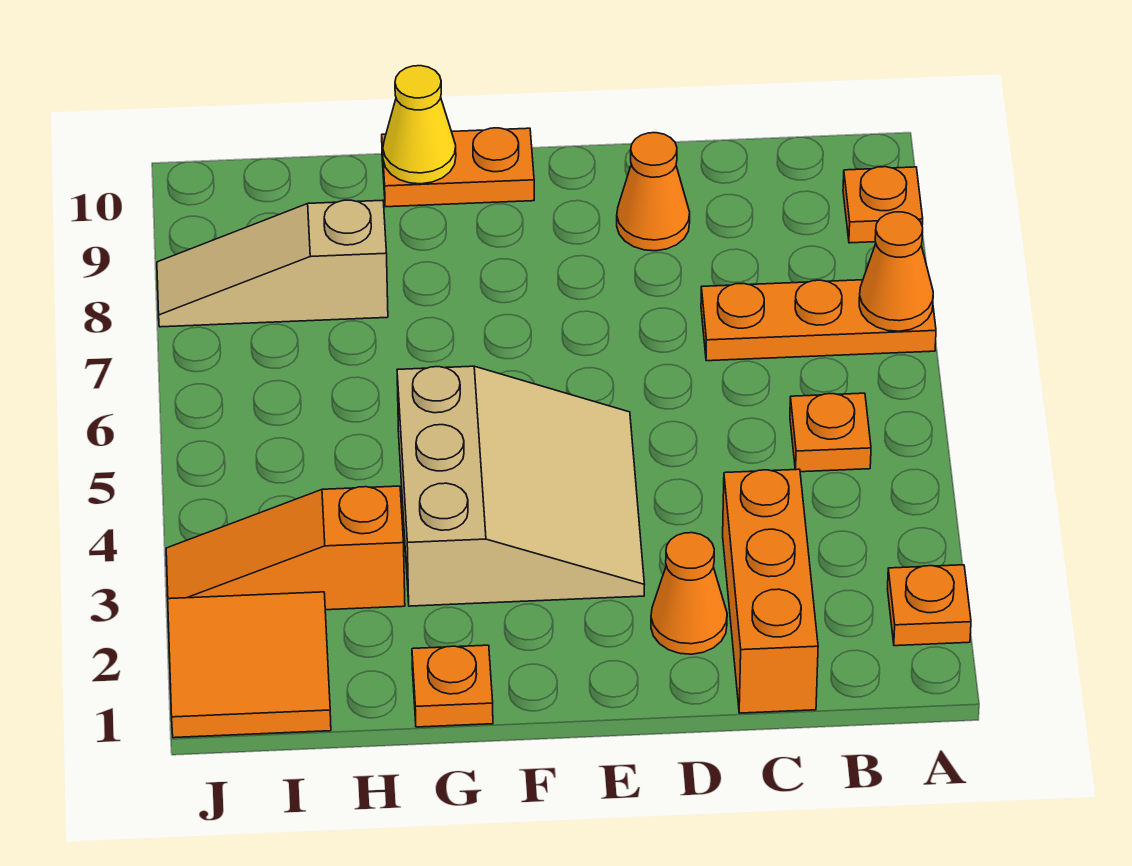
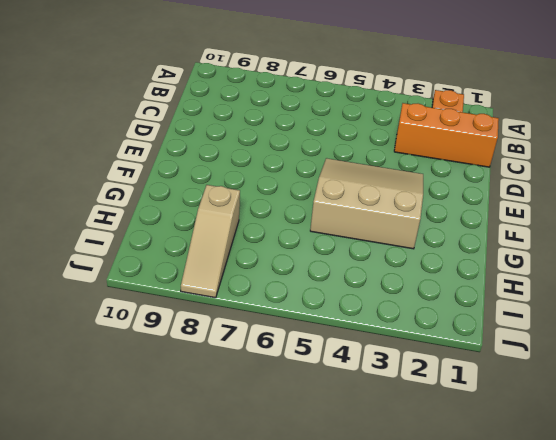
none -> orange 1x3 plate [701,280,936,361]
none -> orange 1x1 plate [843,167,923,243]
none -> orange 1x1 plate [790,393,871,472]

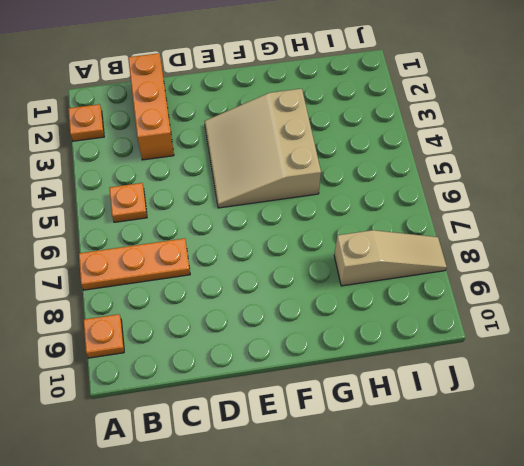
none -> orange 1x1 cone [651,533,727,654]
none -> orange 1x1 cone [617,133,690,251]
none -> orange 1x2 plate [382,128,534,207]

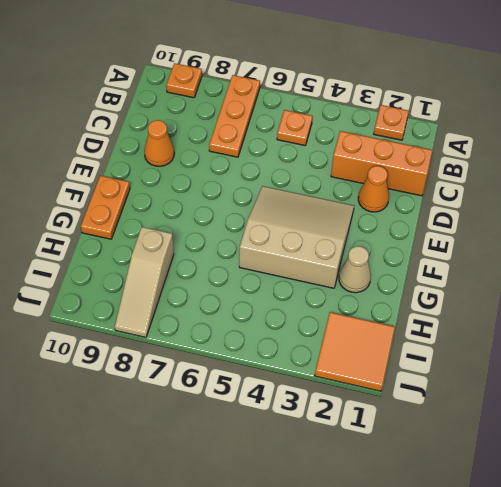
tan 1x1 cone [339,246,371,293] -> none
none -> orange 1x1 plate [412,645,493,727]
none -> orange 1x3 slope [166,486,405,610]
none -> orange 1x1 cone [859,212,933,331]

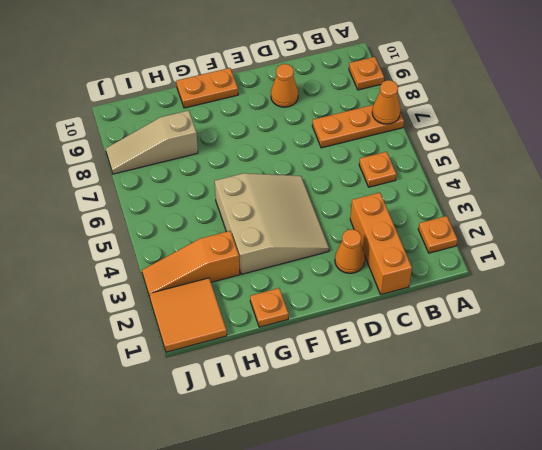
none -> yellow 1x1 cone [383,66,456,184]

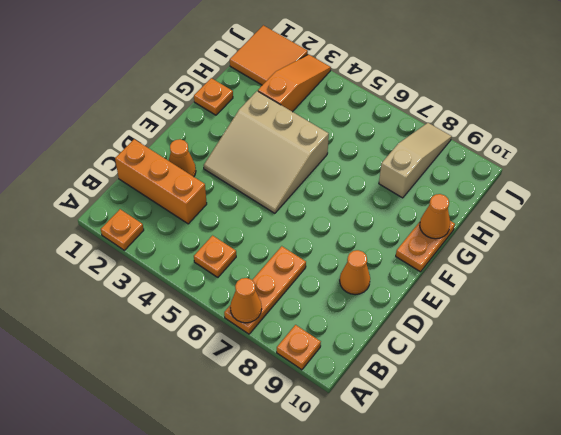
orange 1x1 cone [420,194,450,239] -> yellow 1x1 cone [383,66,456,184]

